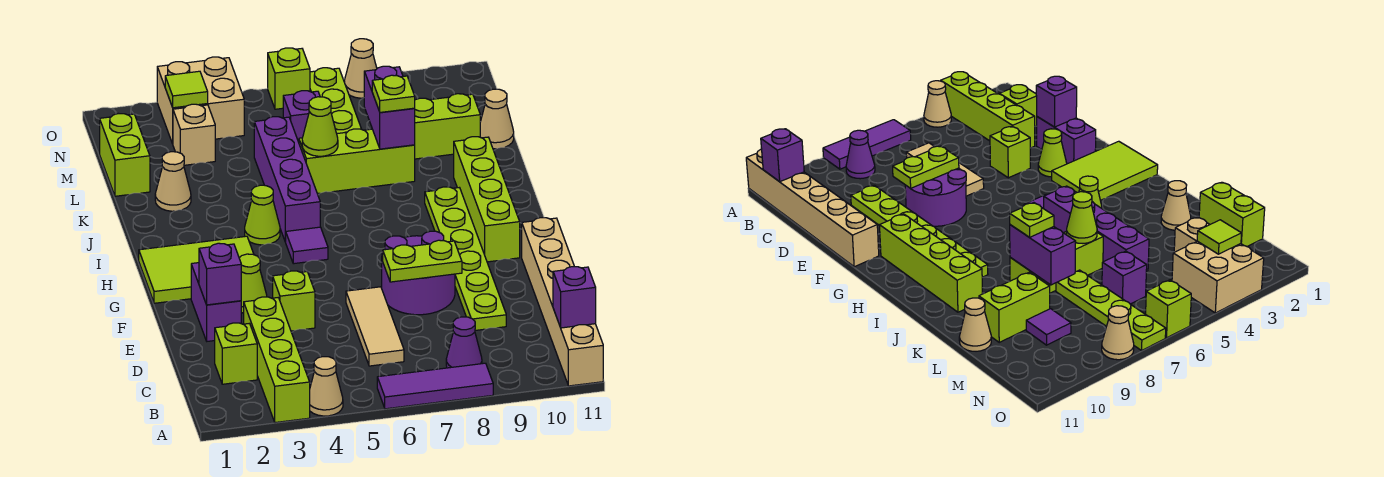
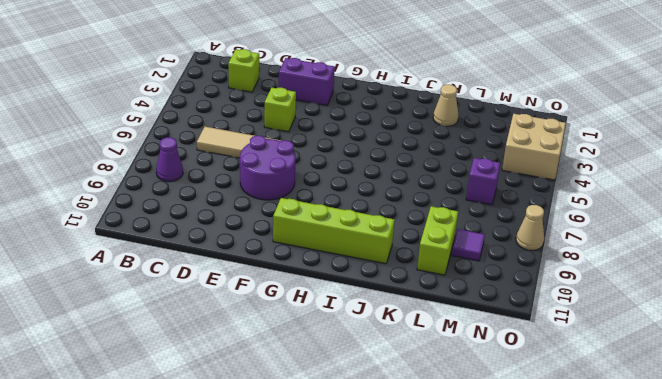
none -> lime 1x4 brick [244,297,310,423]
none -> tan 1x1 cone [310,357,343,416]
none -> purple 1x3 tile [377,363,493,409]
none -> tan 1x6 brick [522,218,603,386]

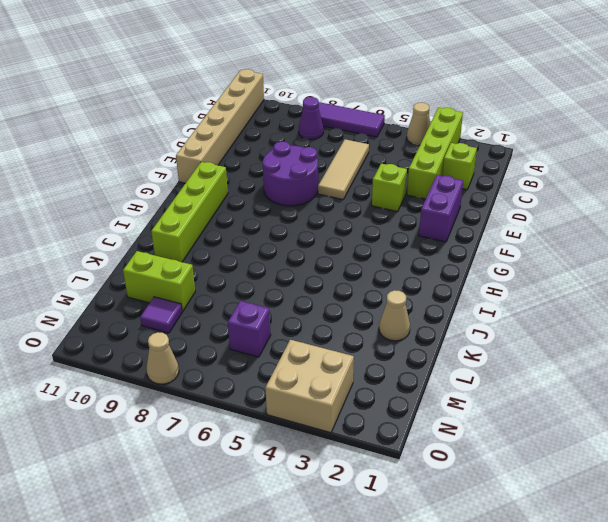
none -> lime 1x6 plate [425,187,506,330]
none -> lime 1x1 cone [239,254,267,313]
none -> lime 2x3 tile [139,236,263,303]
none -> purple 1x1 tile [286,227,328,264]

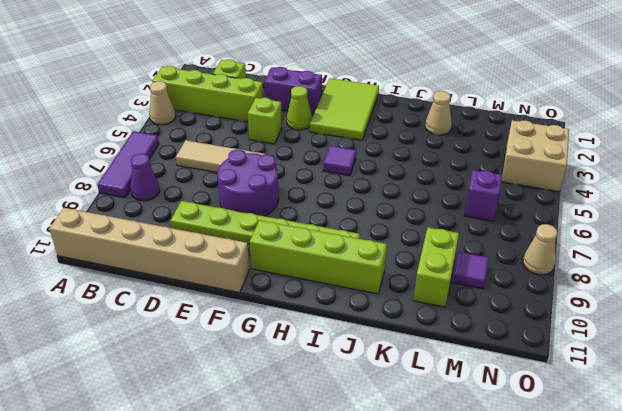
none -> lime 1x1 cone [245,185,280,245]
none -> purple 1x4 brick [254,117,320,242]
none -> lime 1x3 brick [299,129,415,194]
none -> lime 1x2 brick [100,114,150,196]

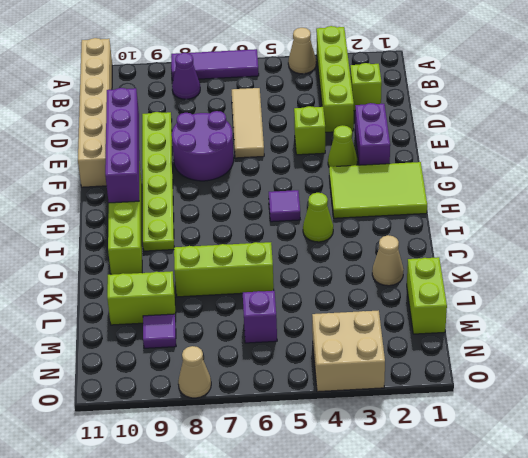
purple 1x4 brick [105,88,139,203] -> purple 1x4 brick moved to [254,117,320,242]
none -> lime 1x4 plate [310,68,361,134]
none -> tan 1x1 cone [480,89,514,149]
none -> tan 1x1 brick [173,104,215,165]
none -> lime 1x1 brick [268,48,310,109]

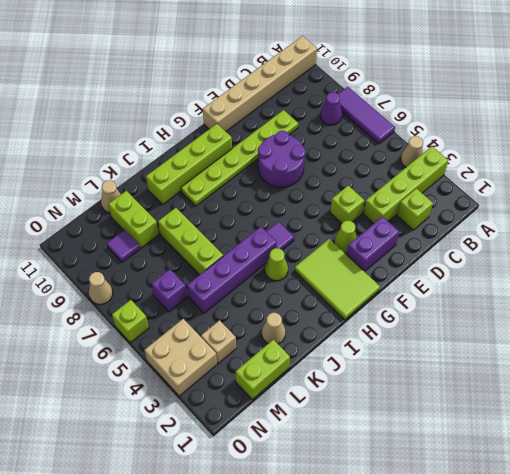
none -> tan 1x3 tile [346,287,404,366]
none -> lime 1x4 plate [310,68,361,134]
none -> purple 1x1 brick [553,267,596,328]
none -> purple 1x1 brick [199,243,241,305]

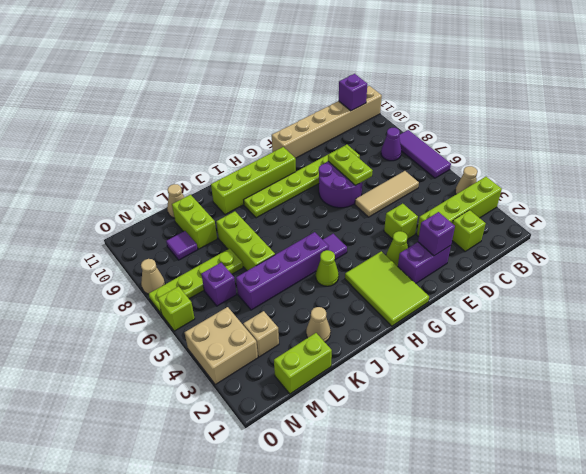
none -> lime 1x1 cone [302,97,338,156]
none -> purple 1x2 brick [364,66,415,149]
none -> lime 1x1 tile [165,71,208,108]
none -> lime 1x1 plate [372,75,415,112]

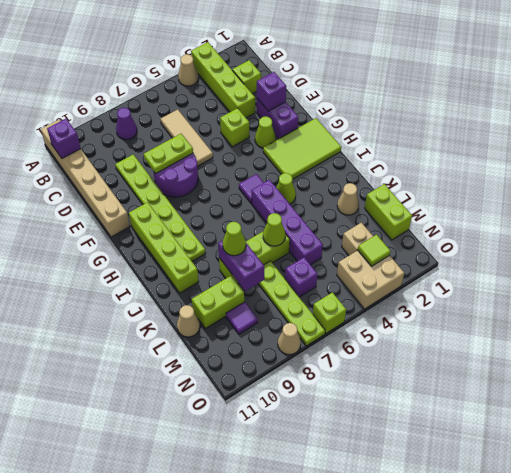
lime 1x1 cone [223,222,246,256] -> lime 1x1 plate [372,75,415,112]
none -> purple 1x3 tile [377,363,493,409]

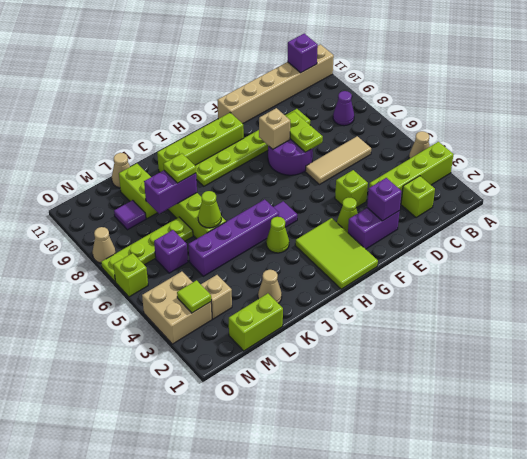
tan 1x1 brick [259,108,290,149] -> none
none -> purple 1x3 tile [377,363,493,409]

